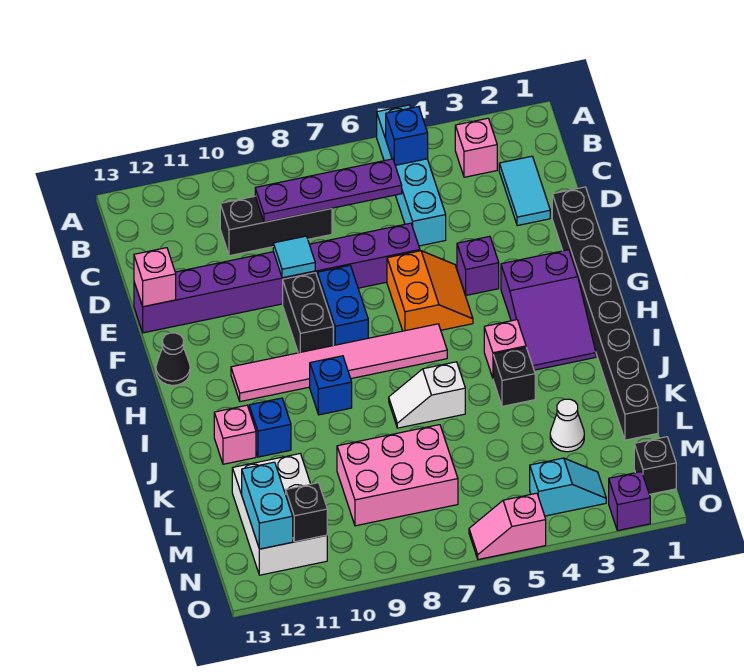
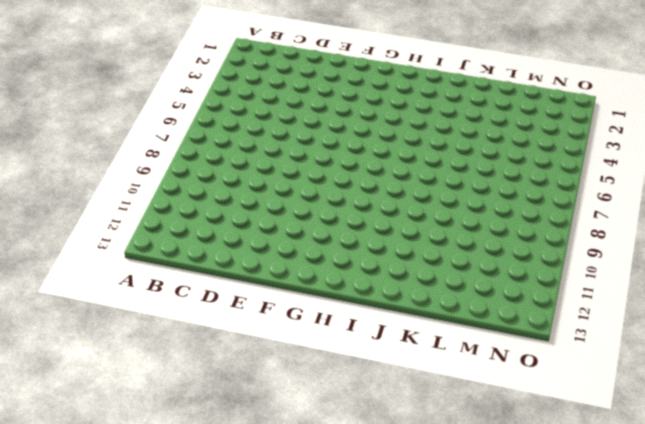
none -> cyan 1x4 brick [377,105,446,246]
none -> pink 1x1 brick [455,118,497,177]
none -> cyan 1x2 tile [499,156,550,226]
none -> black 1x3 brick [220,196,332,256]

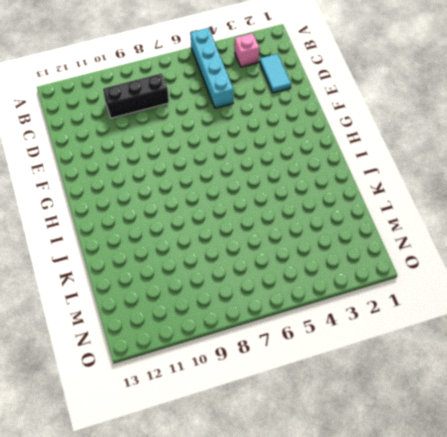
none -> black 1x8 brick [552,187,658,440]
none -> purple 1x8 brick [134,223,420,333]
none -> purple 1x1 brick [457,236,499,295]
none -> orange 2x2 slope [387,251,473,331]

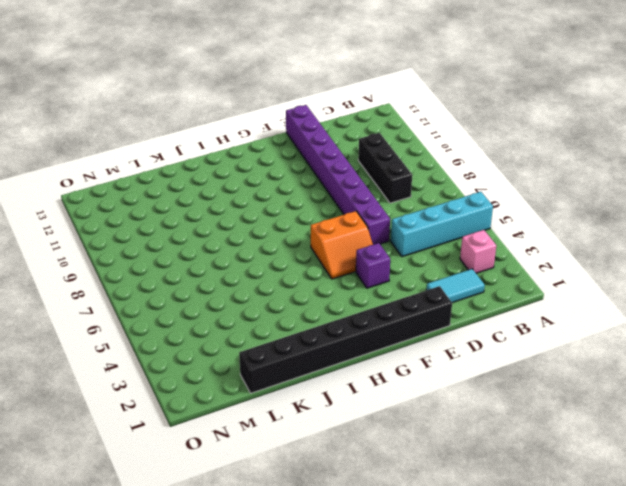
none -> blue 1x2 brick [317,266,368,345]
none -> black 1x2 brick [283,273,333,353]
none -> purple 2x3 slope [501,250,596,370]
none -> black 1x1 cone [156,333,190,385]

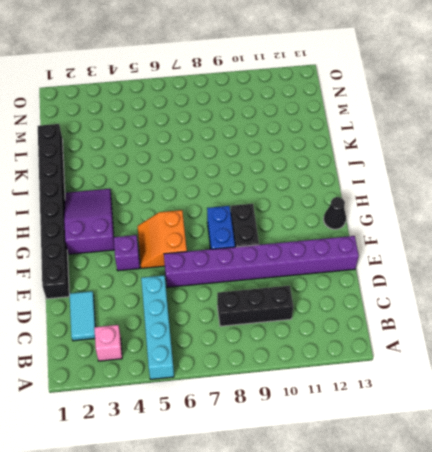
none -> pink 1x6 tile [231,324,447,402]
none -> pink 1x1 brick [484,320,526,378]
none -> blue 1x1 brick [310,356,352,415]
none -> black 1x1 brick [493,347,535,406]

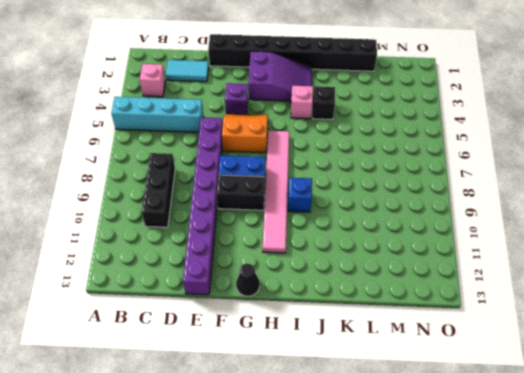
none -> white 1x2 slope [389,362,465,428]
none -> blue 1x1 brick [249,398,291,457]
none -> pink 1x1 brick [214,405,256,464]
none -> white 1x1 cone [550,399,584,452]

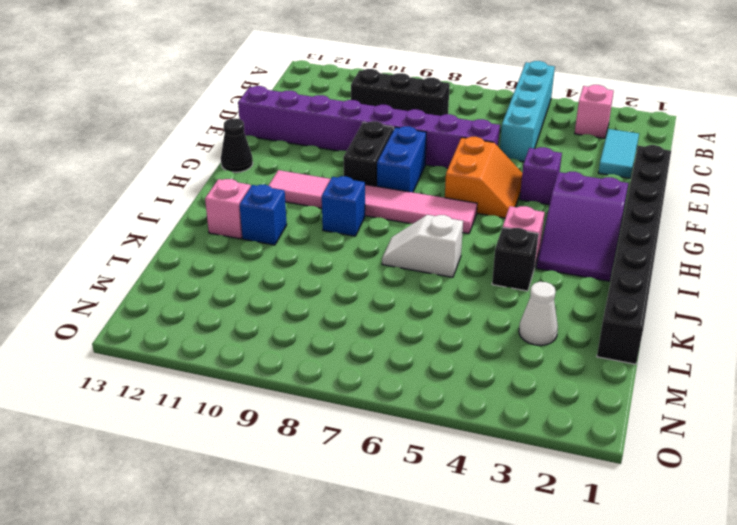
none -> pink 2x3 brick [337,425,458,526]
none -> white 2x3 brick [232,454,327,575]
none -> black 1x1 brick [634,437,676,494]
none -> cyan 1x2 slope [530,458,606,516]

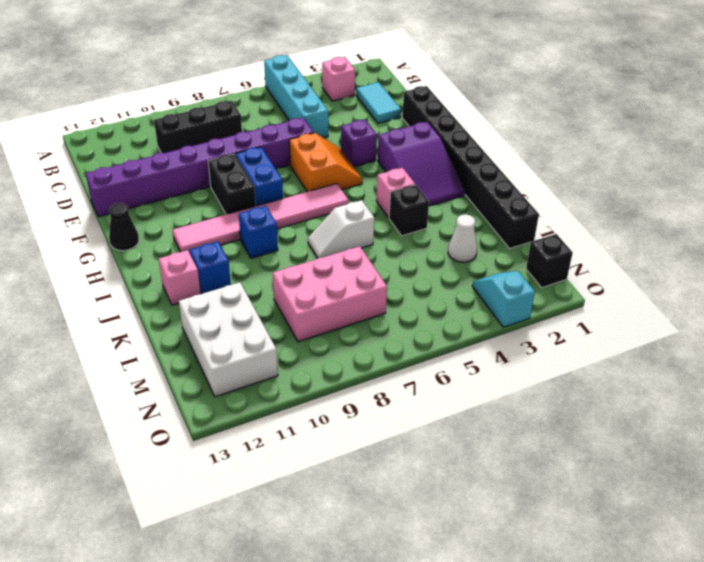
cyan 1x2 slope [472,271,535,327] -> cyan 1x2 slope turned to [530,458,606,516]
none -> purple 1x1 brick [609,472,650,531]
none -> pink 1x2 slope [469,493,546,560]
none -> blue 1x1 brick [386,106,428,165]
none -> purple 1x4 plate [255,159,402,222]

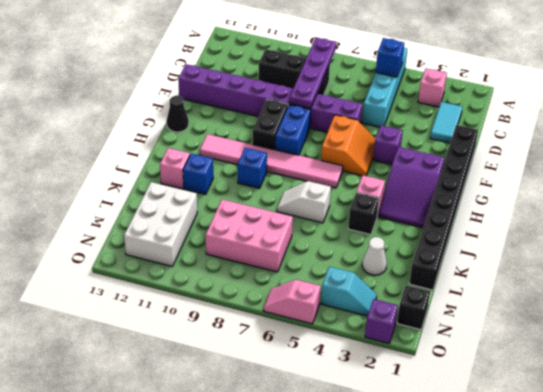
purple 1x4 plate [290,38,336,108] -> purple 1x4 plate turned to [255,159,402,222]
none -> cyan 1x1 tile [273,236,315,278]
none -> pink 1x1 brick [134,248,176,307]
none -> cyan 1x2 brick [242,462,293,549]
none -> black 1x1 brick [286,483,327,542]

